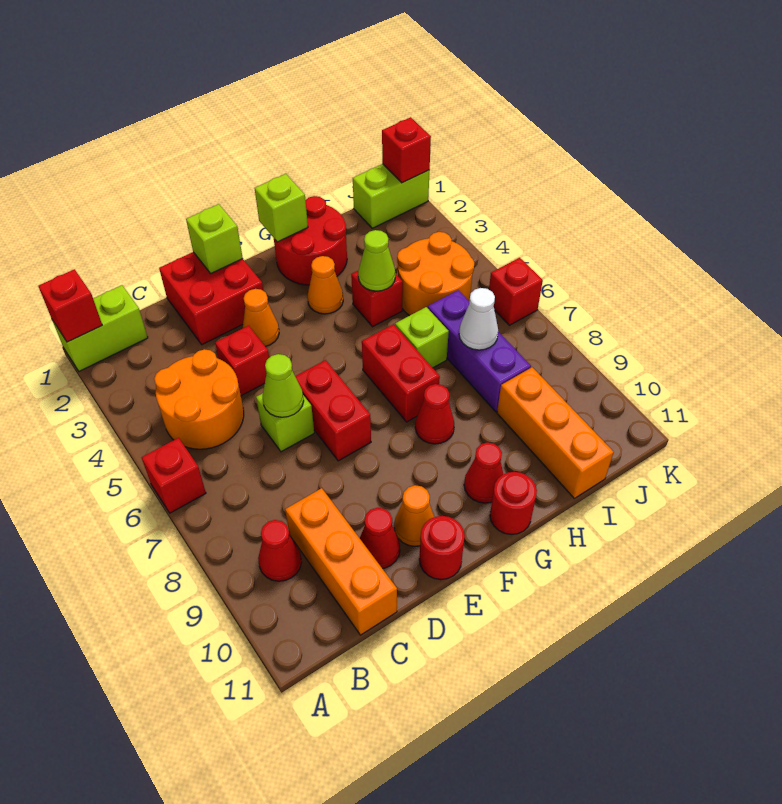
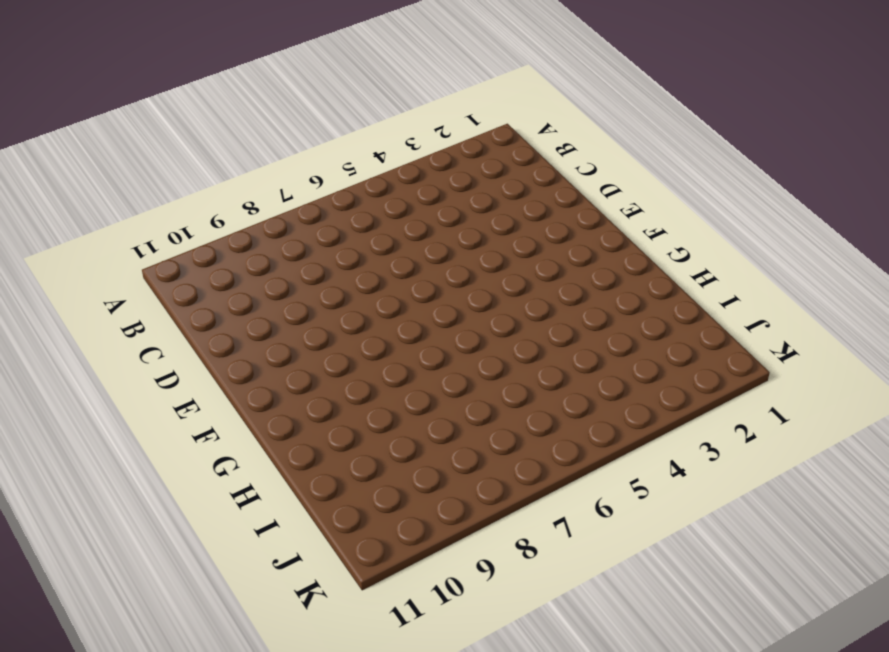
none -> lime 1x2 brick [52,285,148,371]
none -> red 1x1 brick [142,438,206,513]
none -> orange 2x2 round brick [154,349,244,449]
none -> red 1x1 cone [258,520,301,581]

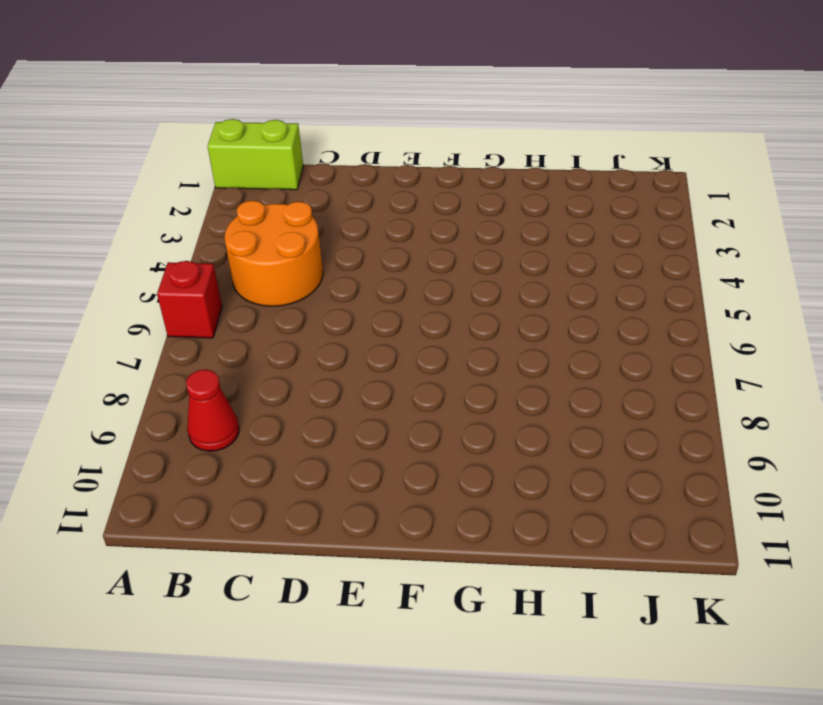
none -> orange 1x3 brick [285,488,397,635]
none -> red 2x2 brick [159,252,263,345]
none -> red 1x1 brick [215,326,269,396]
none -> lime 1x1 brick [256,393,314,452]

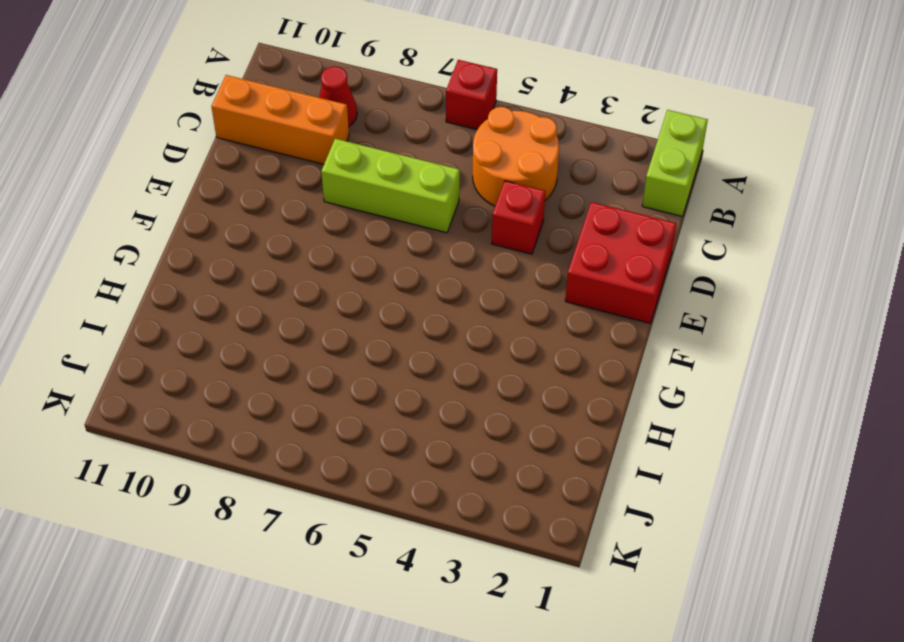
lime 1x3 brick [321,139,460,233] -> lime 1x1 brick [256,393,314,452]
none -> red 1x1 cone [360,508,400,568]
none -> orange 1x1 cone [242,289,279,347]
none -> red 1x2 brick [295,360,371,461]
none -> orange 1x1 cone [394,485,434,546]

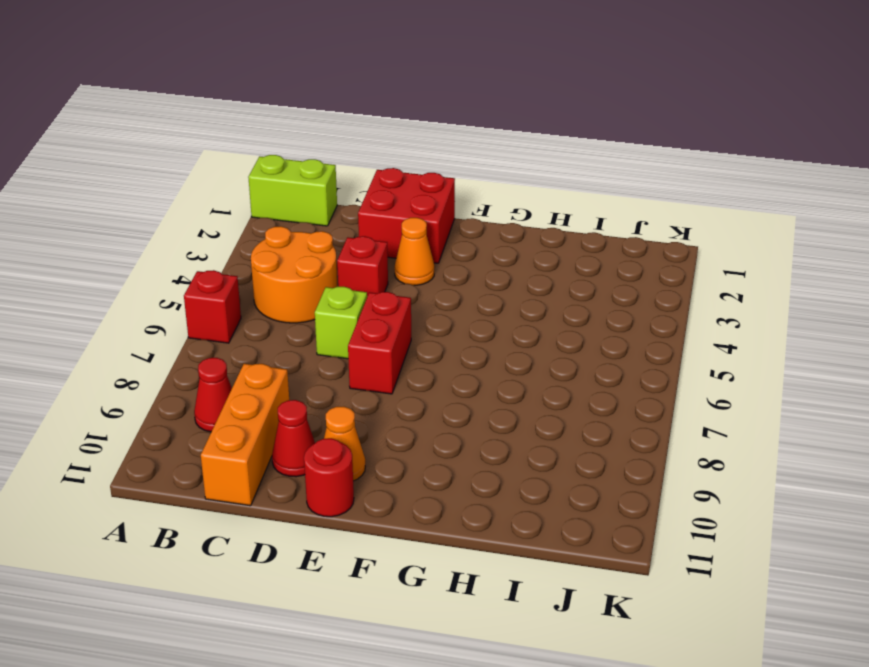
none -> red 2x2 round brick [274,196,347,285]
none -> orange 1x1 cone [308,256,343,314]
none -> red 1x2 brick [362,324,440,422]
none -> red 1x1 cone [415,384,454,444]

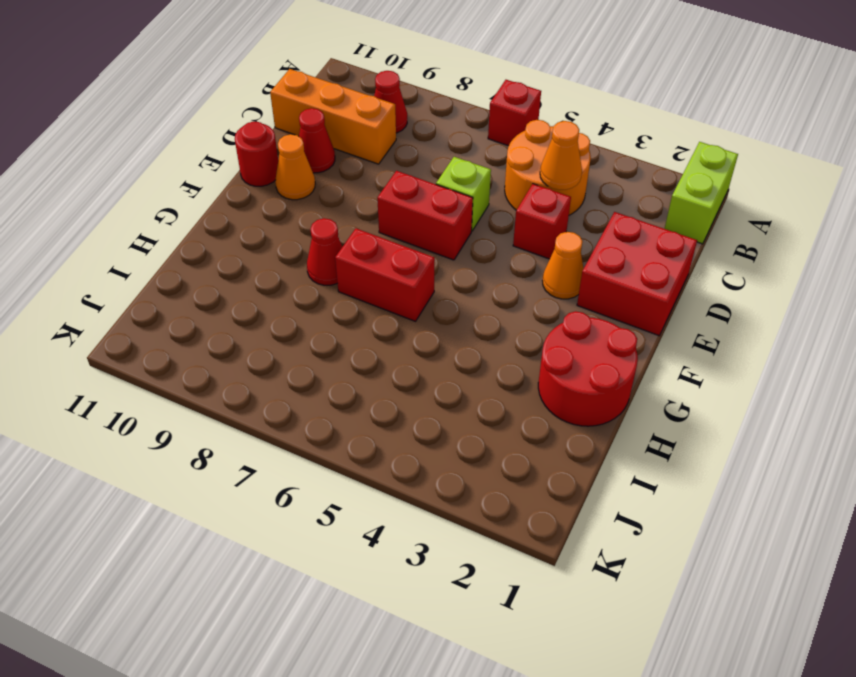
orange 1x1 cone [540,121,582,190] -> orange 1x1 cone moved to [308,256,343,314]
none -> red 1x1 cone [464,443,503,503]
none -> red 1x1 round brick [490,472,537,534]
none -> red 1x1 brick [351,271,403,327]
none -> lime 1x1 brick [395,307,449,368]

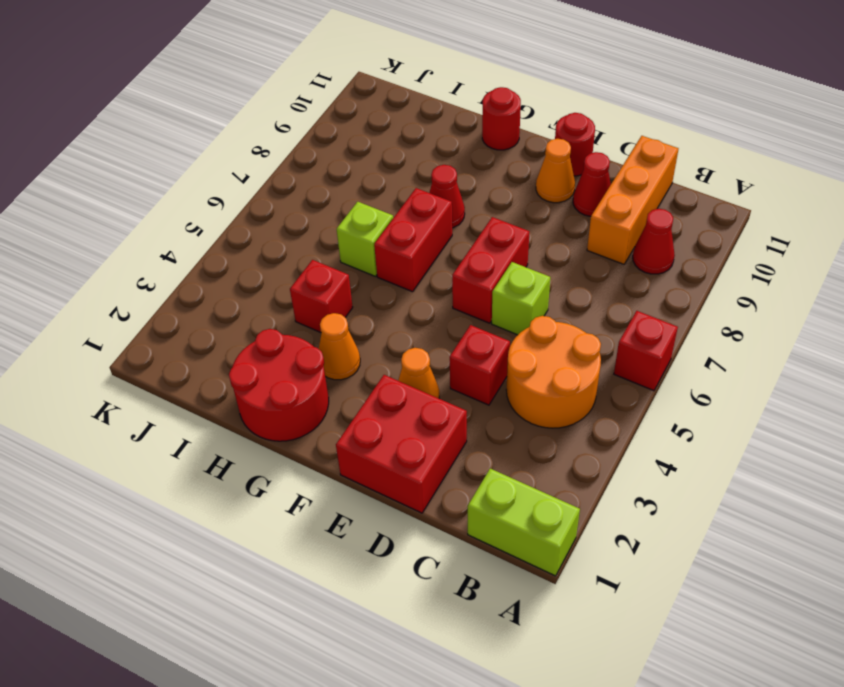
none -> red 1x1 cone [464,443,503,503]
none -> orange 2x2 round brick [397,232,474,316]
none -> purple 1x3 brick [428,290,531,412]
none -> orange 1x3 brick [497,367,614,498]

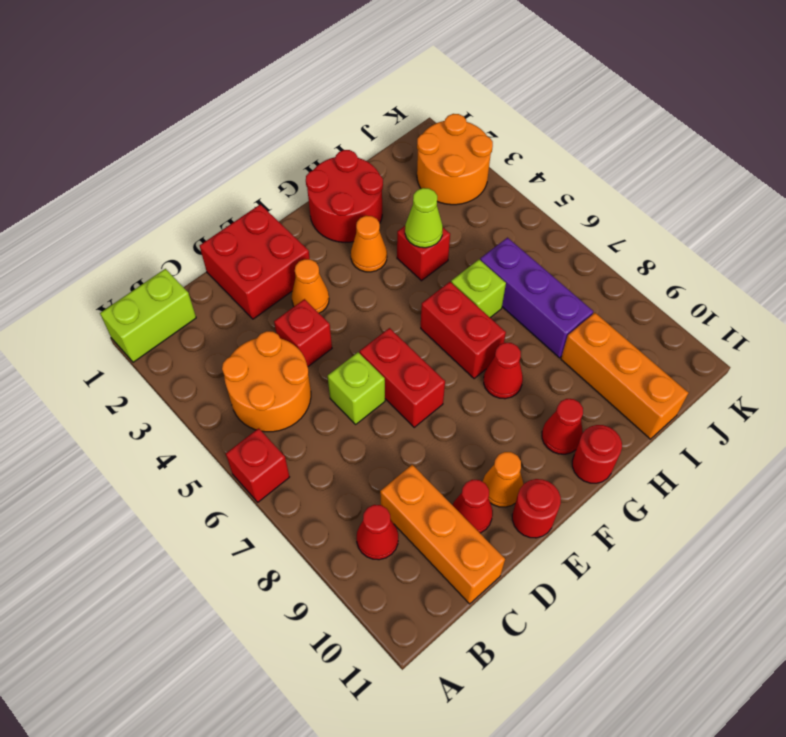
orange 2x2 round brick [417,114,493,205] -> orange 2x2 round brick moved to [397,232,474,316]
none -> lime 1x2 brick [353,164,430,228]
none -> red 1x1 brick [489,258,543,325]
none -> red 1x1 brick [38,269,102,342]
none -> lime 1x1 cone [263,354,304,417]

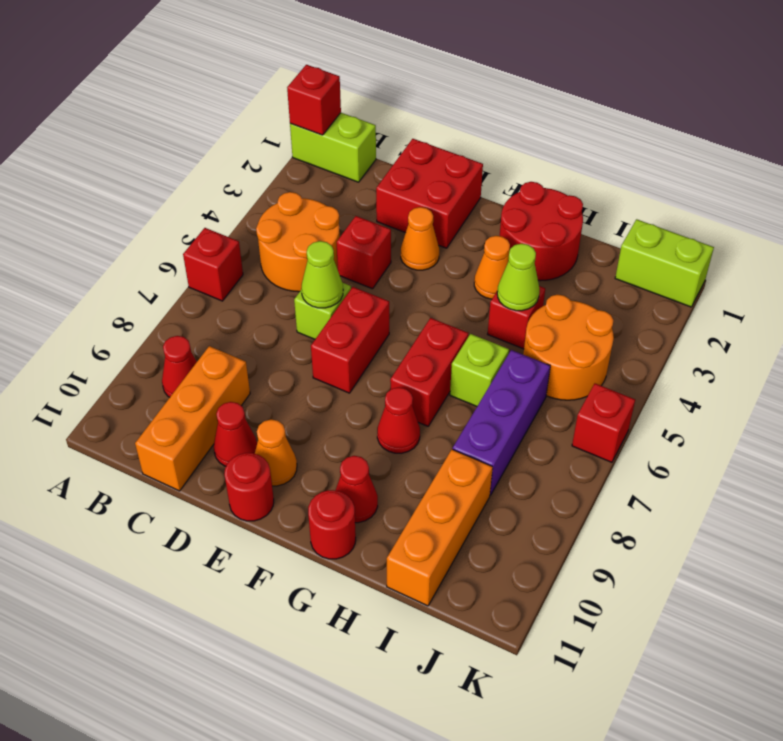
none -> lime 1x1 brick [186,204,243,273]
none -> lime 1x1 brick [255,174,308,242]
none -> white 1x1 cone [459,288,498,350]
none -> red 1x1 brick [382,117,431,183]

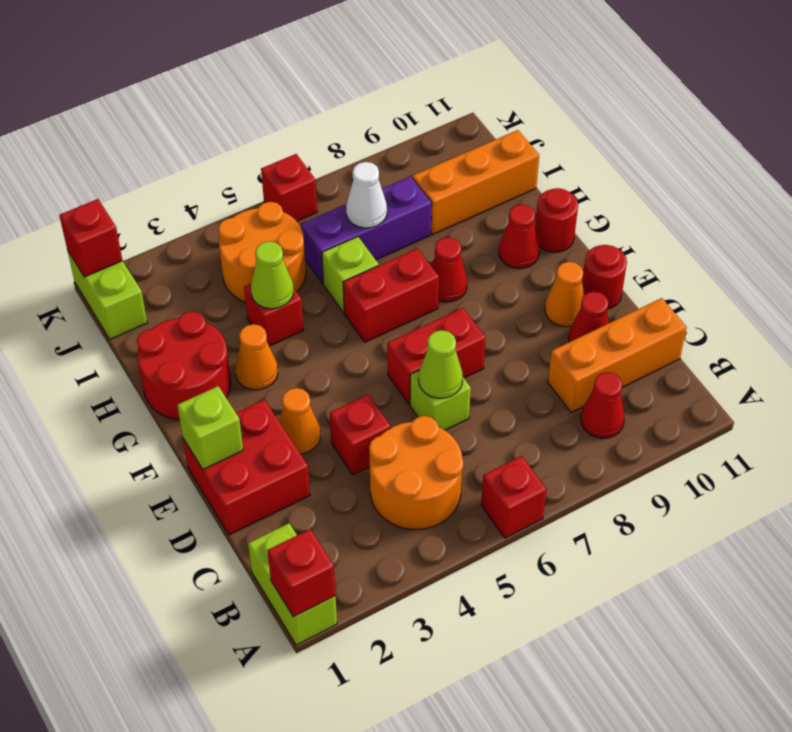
none -> lime 1x1 brick [255,174,308,242]

